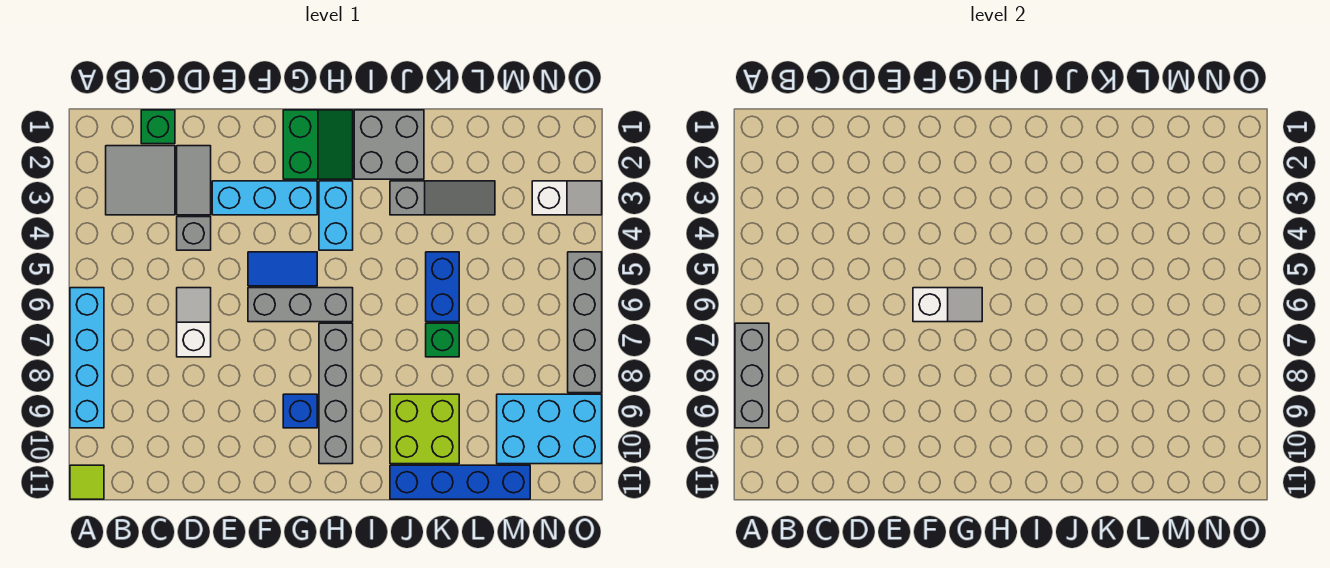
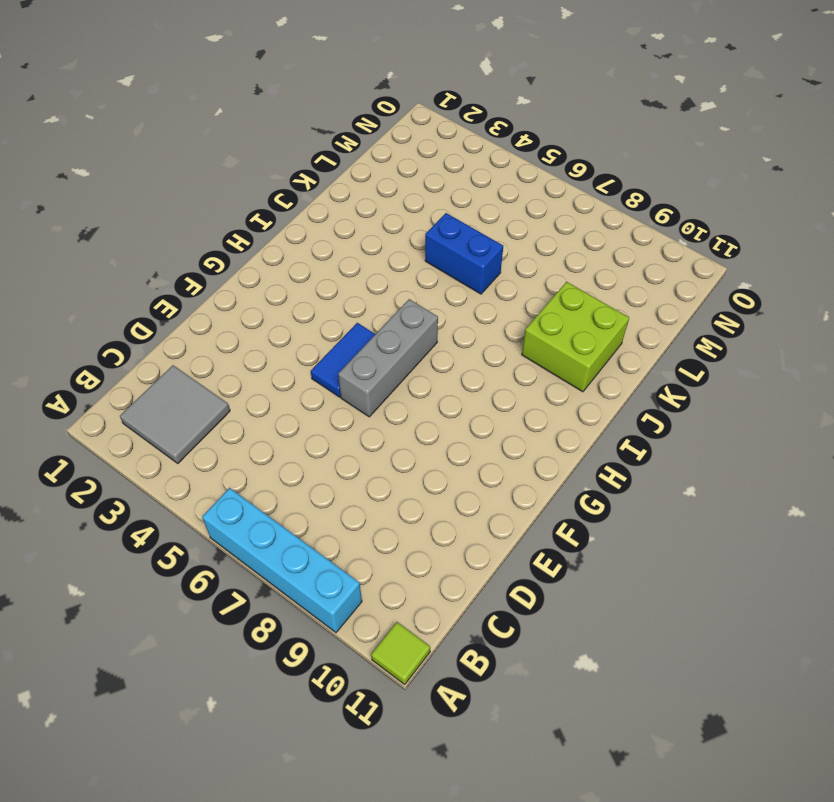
none -> green 1x1 brick [141,110,175,144]
none -> grey 1x2 tile [177,146,211,215]
none -> grey 1x1 brick [177,217,211,250]

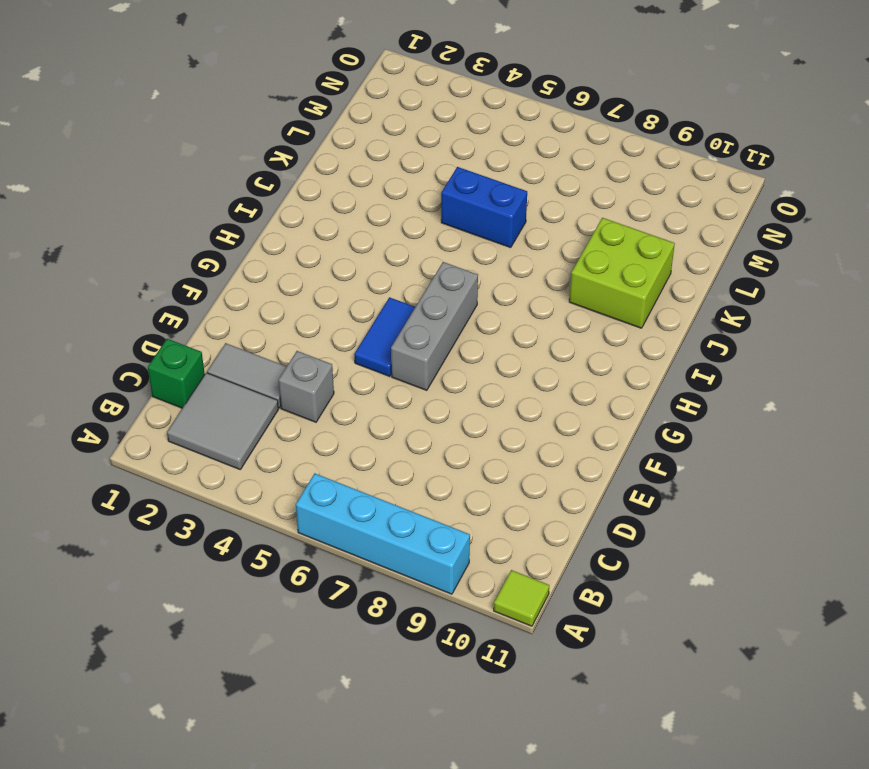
none -> white 1x2 slope [177,288,211,357]
none -> cyan 1x3 brick [212,181,317,215]
none -> green 2x2 slope [283,110,353,179]

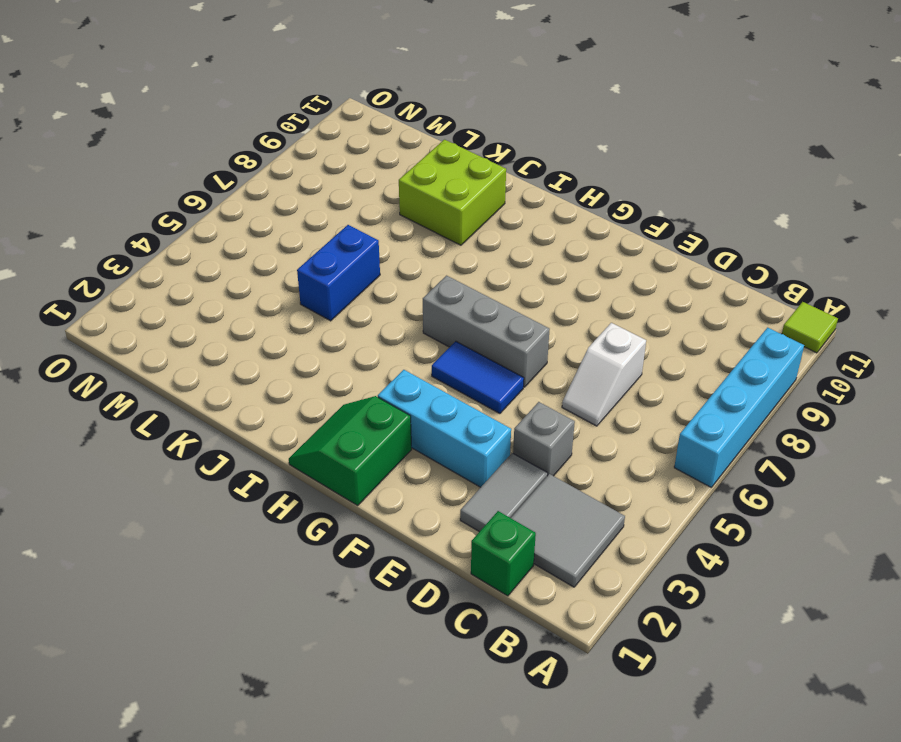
none -> blue 1x1 brick [283,394,317,428]
none -> cyan 1x2 brick [319,181,353,250]
none -> grey 1x4 brick [319,323,353,464]

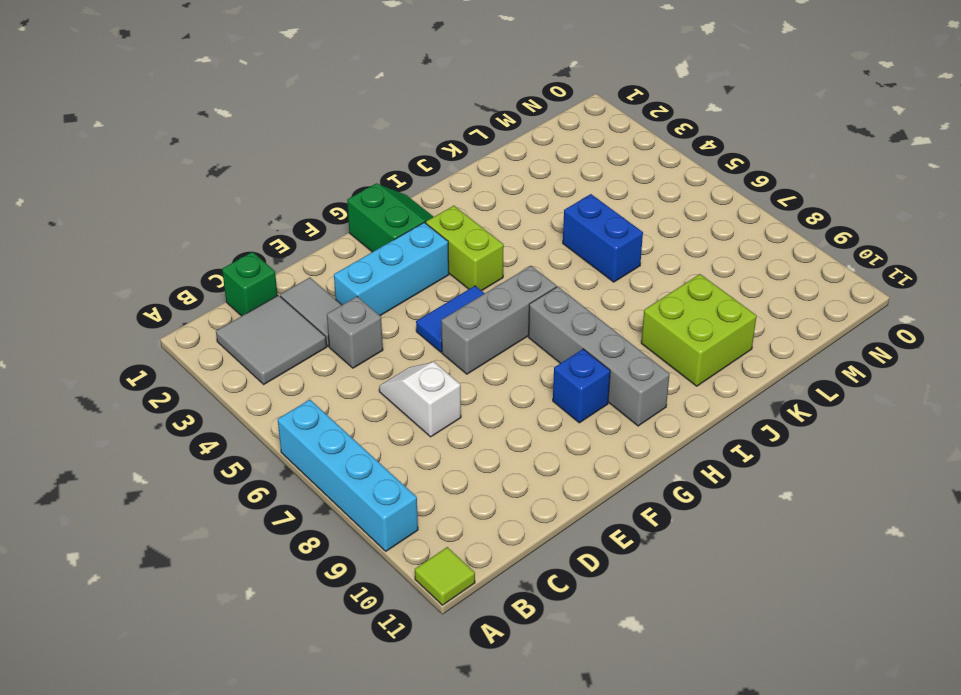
lime 1x2 brick [426,206,504,291] -> cyan 1x2 brick [319,181,353,250]
none -> grey 2x2 brick [354,110,424,179]
none -> grey 1x3 slope [390,181,495,215]
none -> blue 1x4 brick [390,465,530,499]

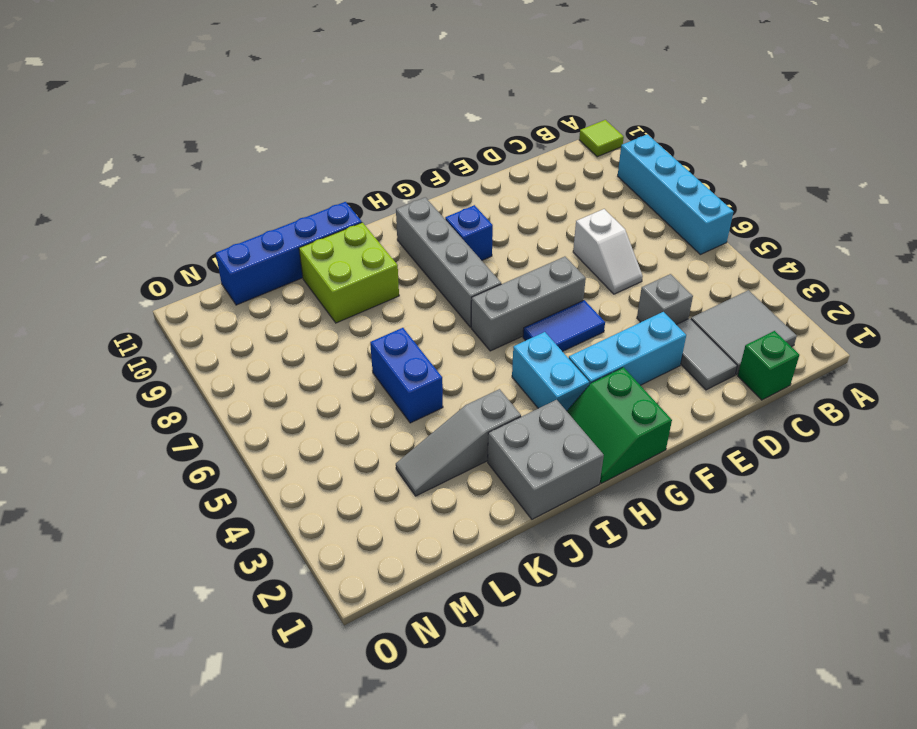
none -> green 1x1 brick [426,323,459,357]
none -> cyan 2x3 brick [497,394,602,464]
none -> white 1x2 slope [532,181,602,215]

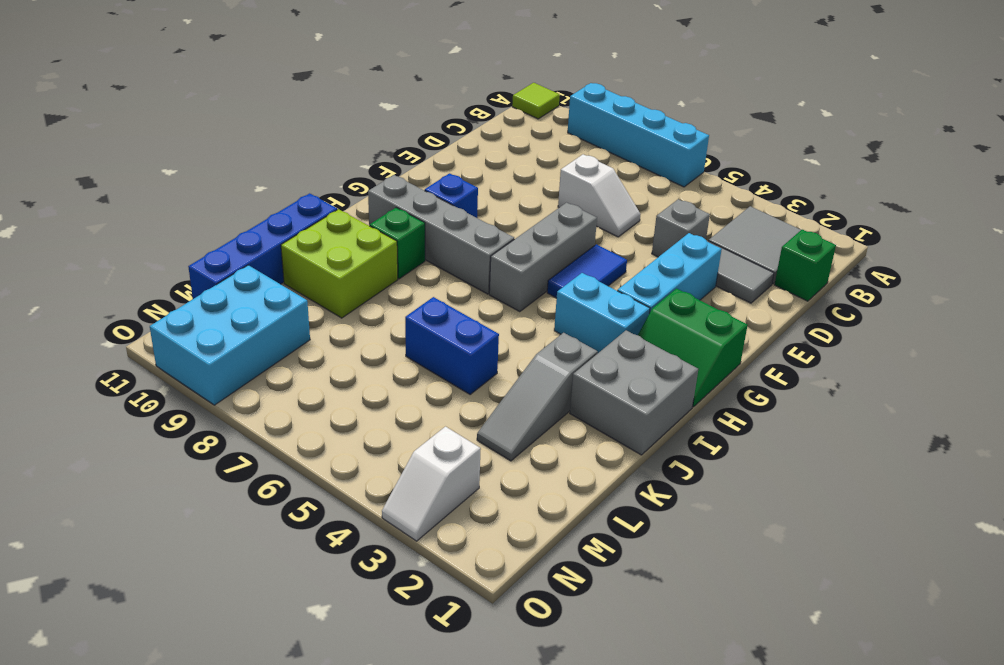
green 1x1 brick [370,208,425,279] -> green 1x1 brick moved to [426,323,459,357]
none -> grey 1x4 brick [568,252,602,393]
none -> grey 1x3 brick [735,323,769,428]
none -> white 1x2 slope [913,288,982,322]

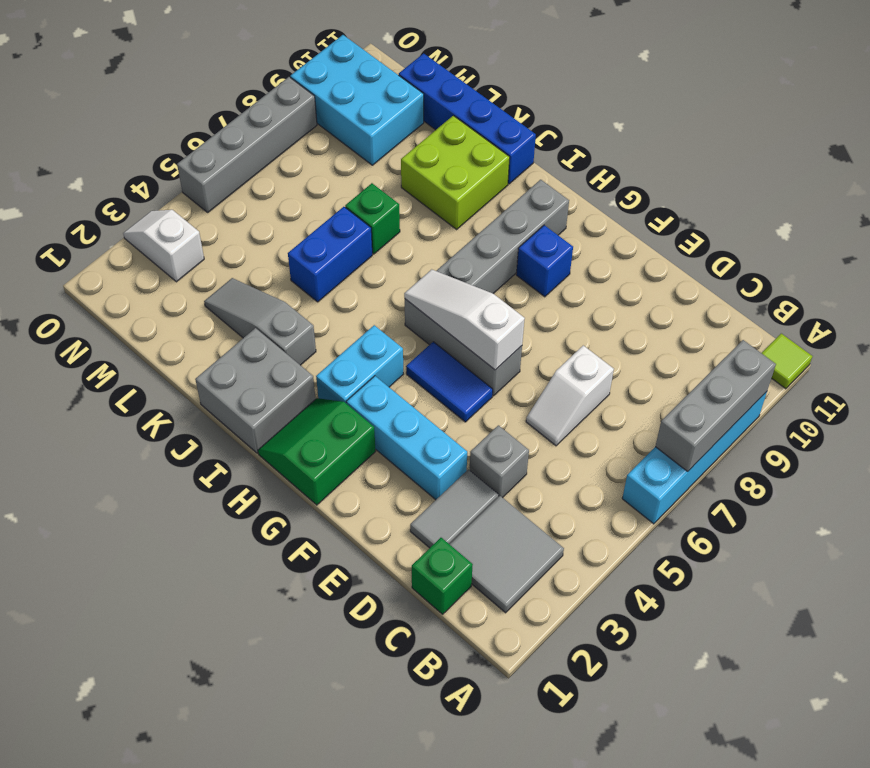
white 1x3 slope [404,269,525,370] -> white 1x2 slope [913,288,982,322]

